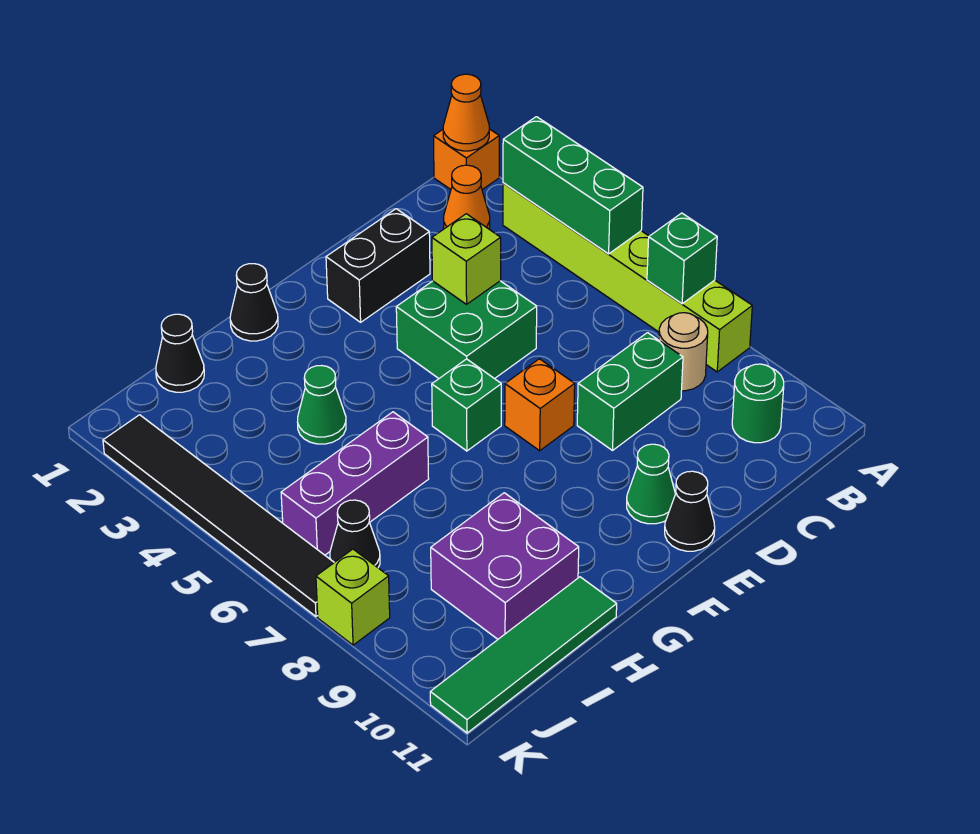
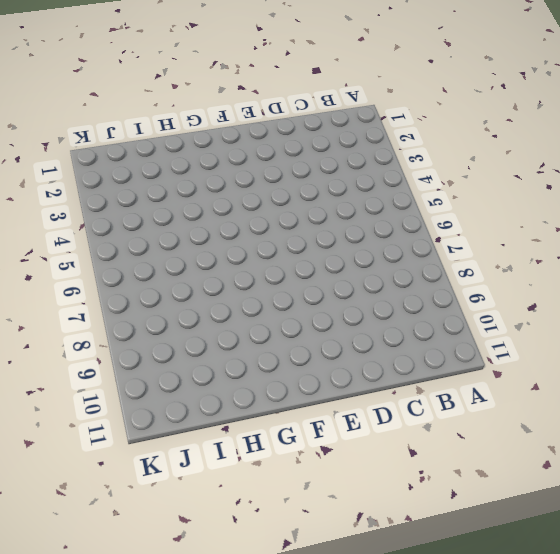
none -> orange 1x1 brick [434,129,499,190]
none -> lime 1x6 brick [503,183,752,372]
none -> orange 1x1 cone [444,165,490,229]

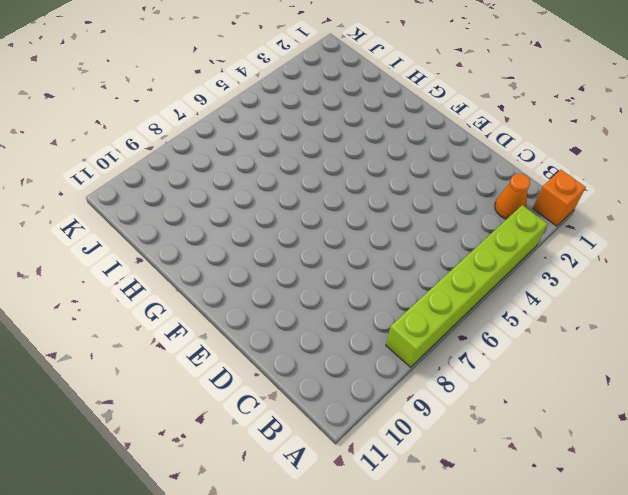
none -> tan 1x1 round brick [659,313,708,391]
none -> green 1x1 round brick [732,364,784,443]
none -> green 1x2 brick [577,333,683,450]

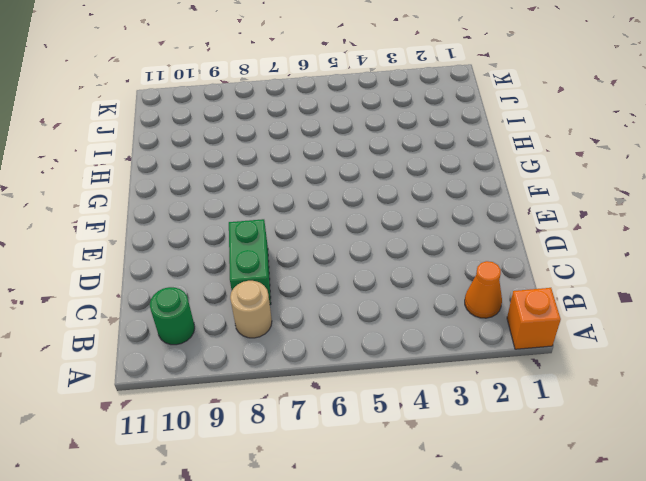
none -> lime 1x6 brick [503,183,752,372]
none -> black 1x2 brick [326,209,430,322]
none -> green 2x2 brick [396,281,537,379]

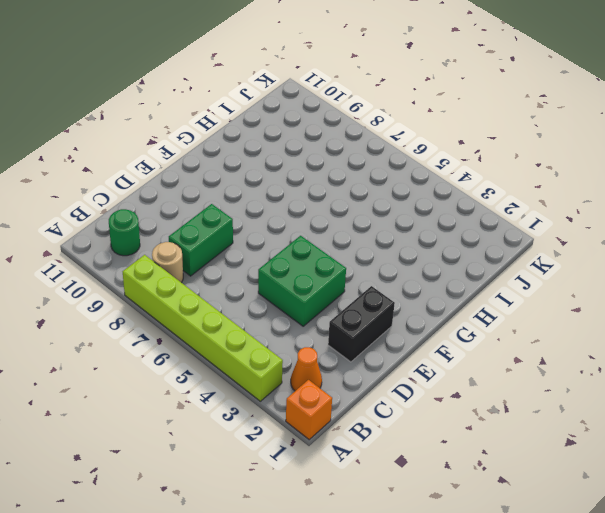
none -> orange 1x1 brick [505,359,575,451]
none -> green 1x1 cone [627,444,675,524]
none -> black 1x1 cone [665,471,715,551]

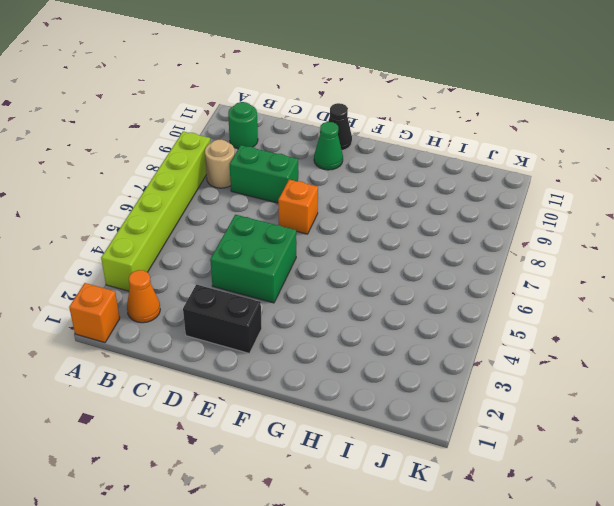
none -> green 1x1 brick [432,359,501,451]
none -> black 1x1 cone [230,264,278,341]
none -> green 1x1 cone [297,366,346,444]

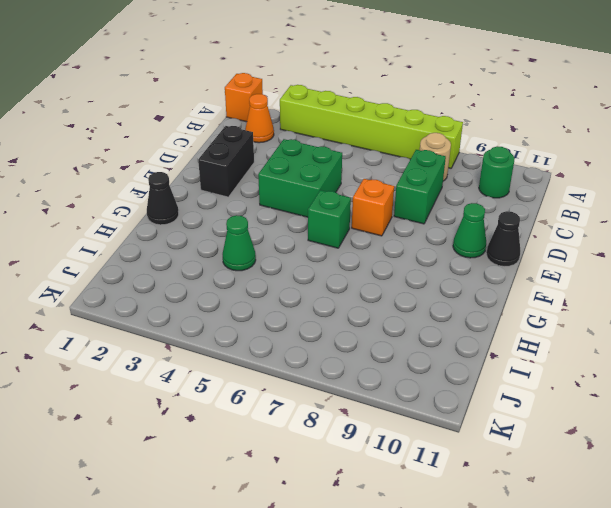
none -> purple 1x3 brick [281,412,429,555]
none -> purple 2x2 brick [431,493,579,639]
none -> green 1x4 tile [430,577,617,733]

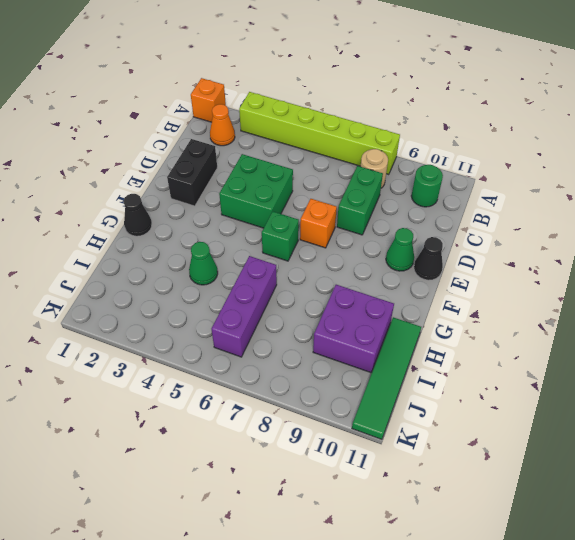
none -> black 1x1 cone [156,314,204,392]
none -> black 1x1 cone [330,500,380,567]
none -> black 1x6 tile [103,415,334,616]

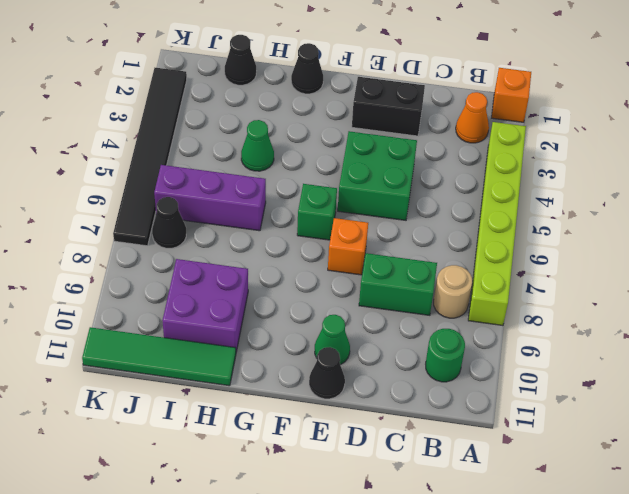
none -> lime 1x1 brick [316,549,390,645]
none -> orange 1x1 cone [443,74,489,151]
none -> green 1x3 brick [503,117,643,254]

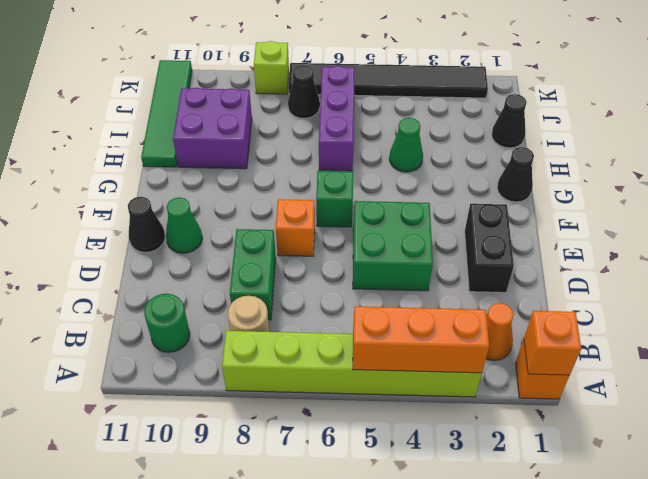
orange 1x1 brick [524,311,581,375] -> orange 1x1 cone [443,74,489,151]
orange 1x3 brick [353,307,489,373] -> green 1x3 brick [503,117,643,254]
none -> green 1x1 brick [647,213,717,304]
none -> lime 1x1 brick [432,214,501,304]

